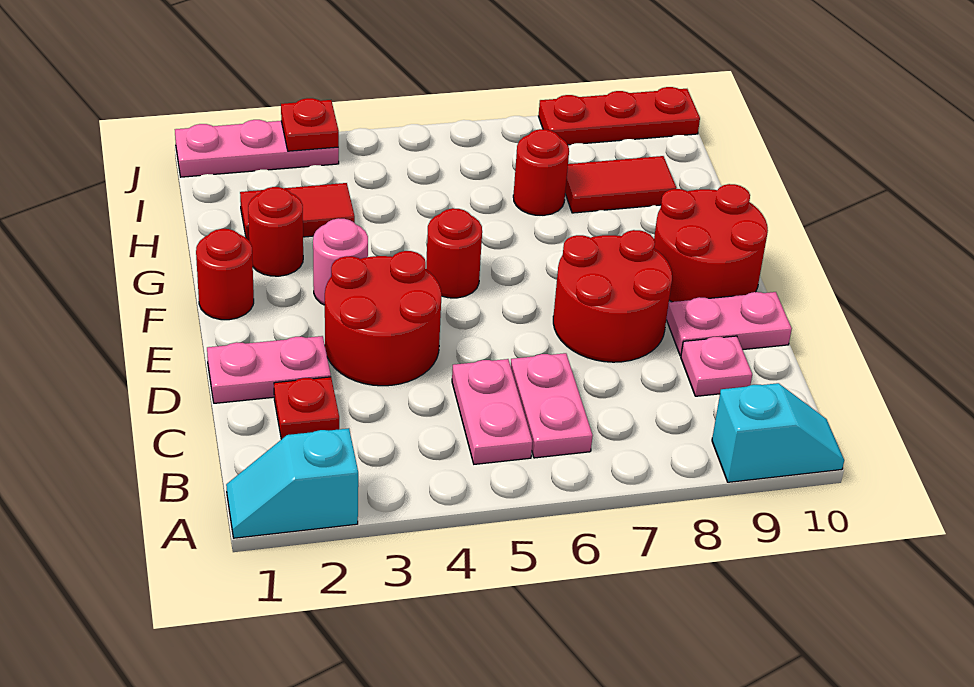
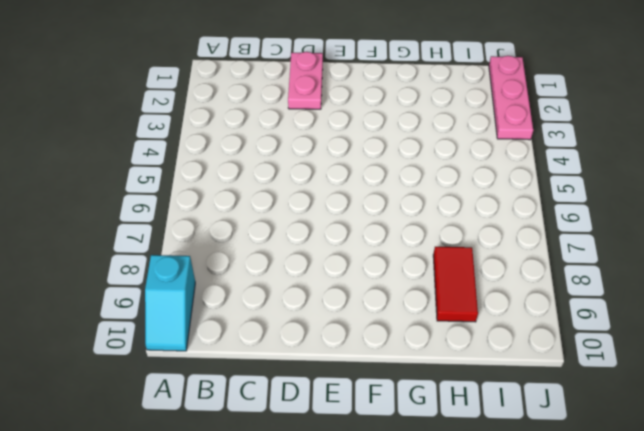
none -> cyan 1x2 slope [226,428,358,538]
none -> pink 1x2 plate [452,359,532,464]
none -> pink 1x2 plate [511,353,593,458]

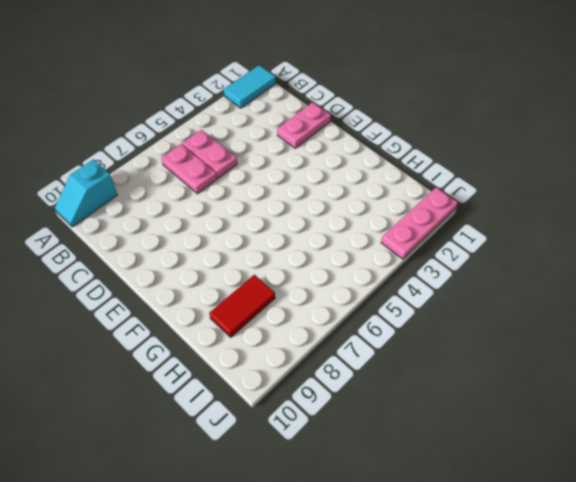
cyan 1x2 tile [224,65,276,108] -> cyan 1x2 slope [226,428,358,538]
none -> red 1x1 plate [274,377,339,439]
none -> pink 1x1 plate [681,336,752,396]
none -> red 2x2 round brick [325,251,442,386]

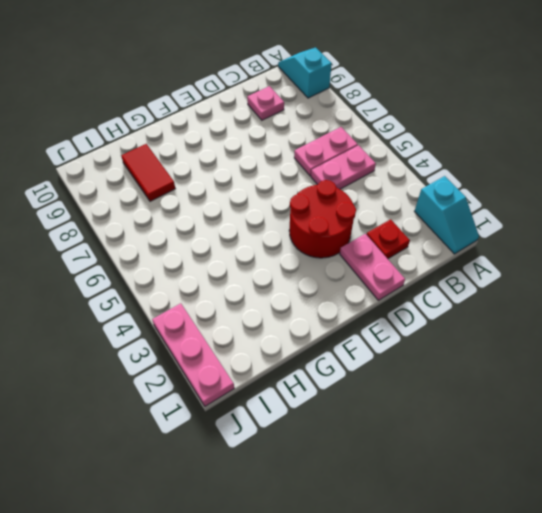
none -> red 2x2 round brick [553,230,672,362]
none -> pink 1x2 plate [666,292,792,356]
none -> red 2x2 round brick [654,184,768,302]

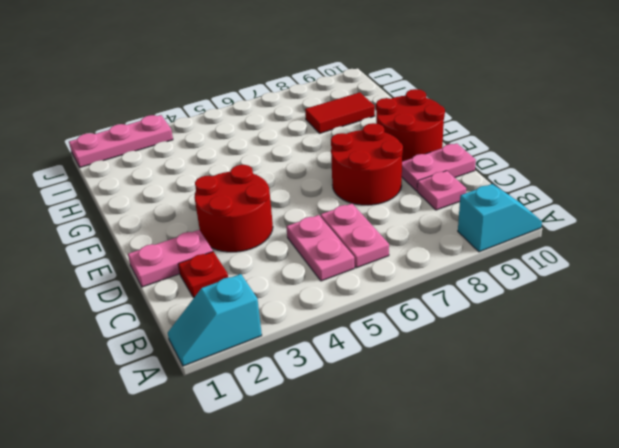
none -> red 1x1 round brick [196,229,254,320]
none -> pink 1x1 round brick [313,218,368,305]
none -> red 1x1 round brick [426,208,482,298]

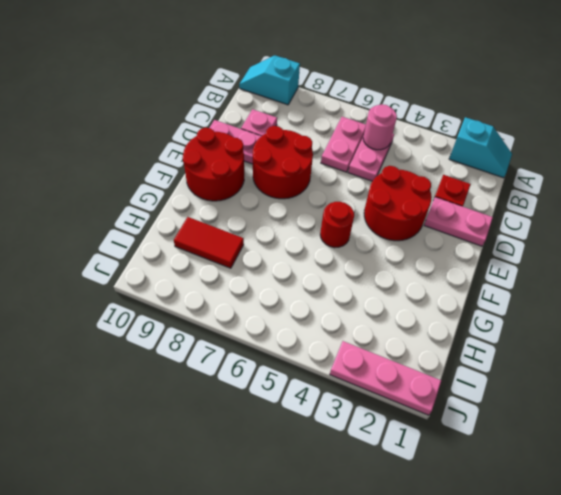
pink 1x1 round brick [363,104,397,150] -> pink 1x1 round brick moved to [313,218,368,305]
none -> red 1x1 round brick [196,229,254,320]
none -> red 1x1 round brick [248,187,303,276]
none -> red 1x2 tile [240,183,355,240]

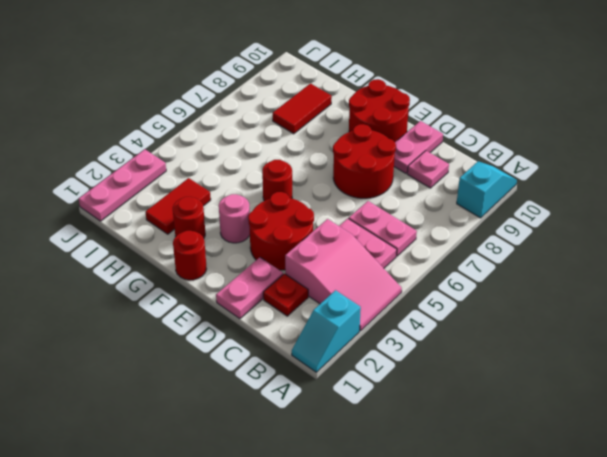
pink 2x3 slope [285,219,402,331] -> none
none -> red 1x1 round brick [513,129,569,216]
none -> red 1x3 plate [539,87,700,145]
none -> red 1x1 plate [281,98,339,151]

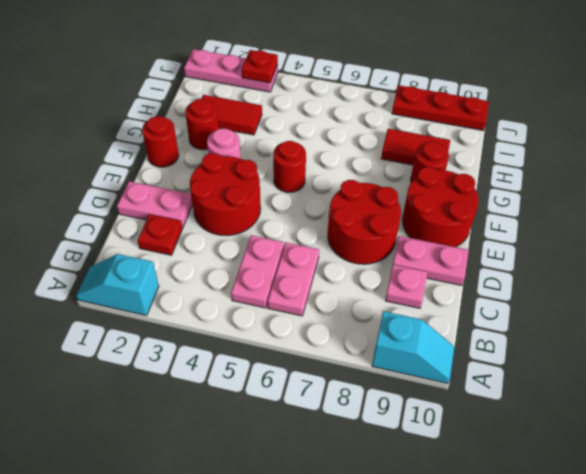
red 1x1 round brick [411,142,449,182] -> red 1x1 round brick moved to [513,129,569,216]

